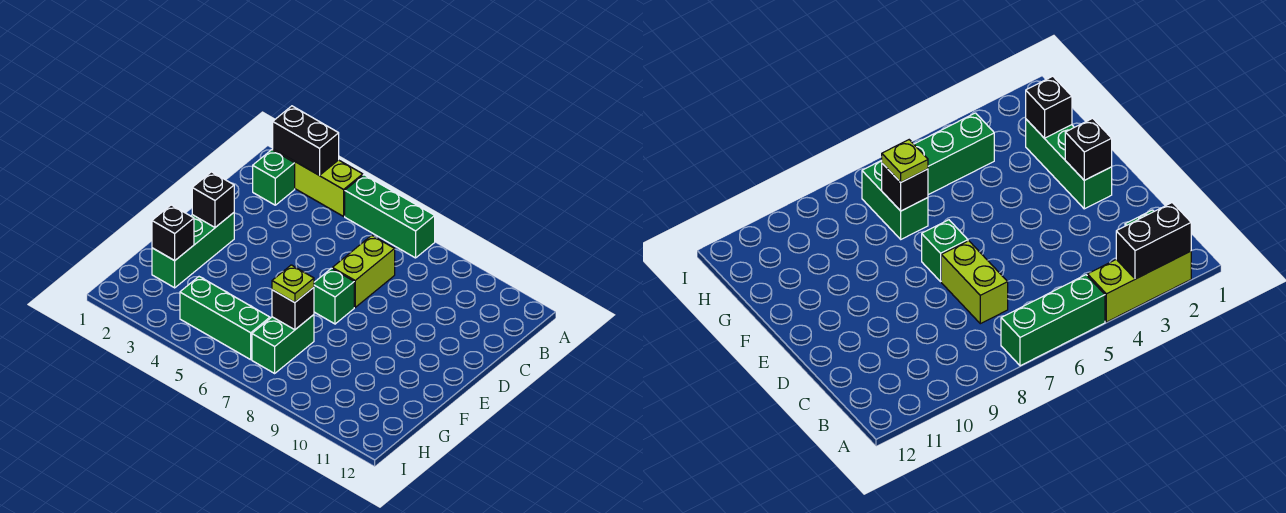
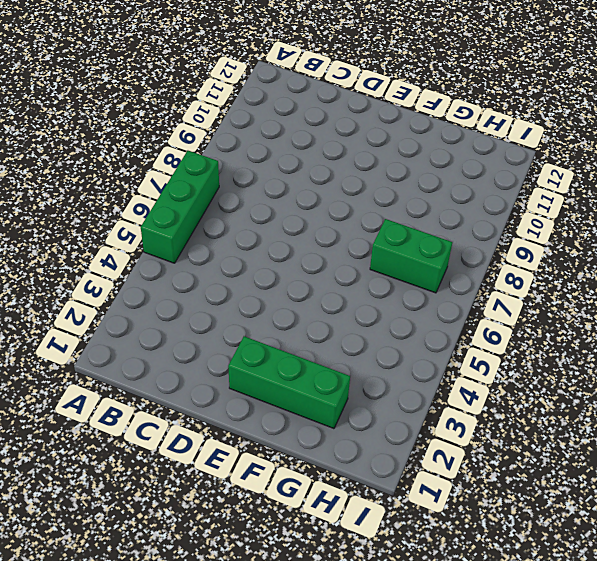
none -> lime 1x3 brick [273,149,363,216]
none -> green 1x1 brick [253,150,295,205]
none -> lime 1x2 brick [332,235,395,307]

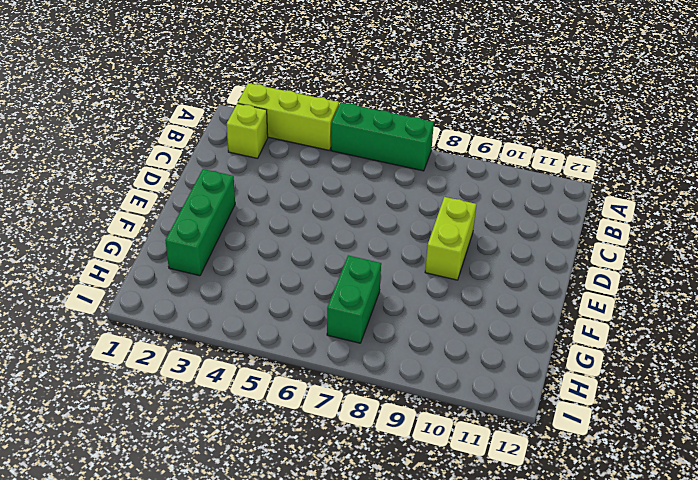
lime 1x1 brick [227,103,268,158] -> green 1x1 brick [253,150,295,205]
lime 1x2 brick [425,197,476,280] -> lime 1x2 brick moved to [332,235,395,307]
none -> green 1x1 brick [314,268,354,324]
none -> green 1x3 brick [180,277,270,360]
none -> black 1x2 brick [273,106,339,175]

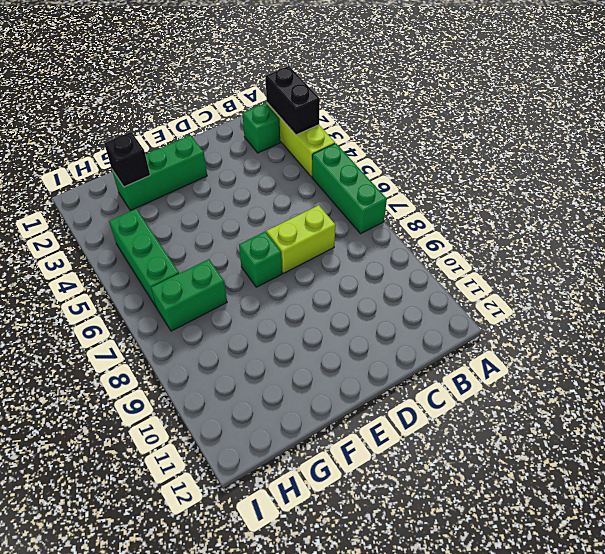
none -> black 1x1 brick [192,172,234,227]
none -> black 1x1 brick [272,287,314,330]
none -> lime 1x1 plate [272,265,314,303]

